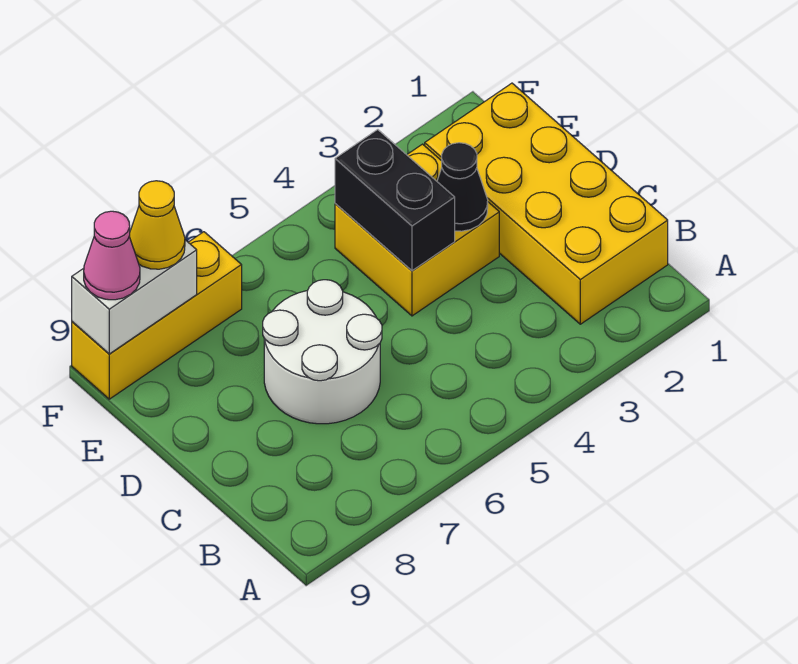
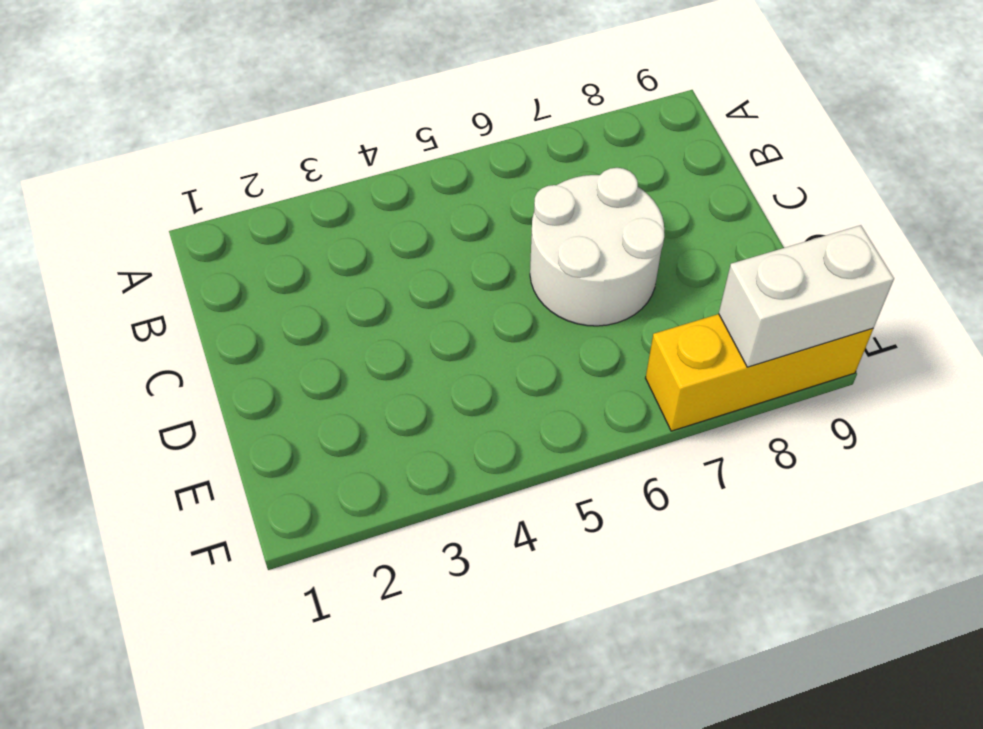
none -> yellow 2x4 brick [425,83,668,324]
none -> yellow 2x2 brick [335,144,499,316]

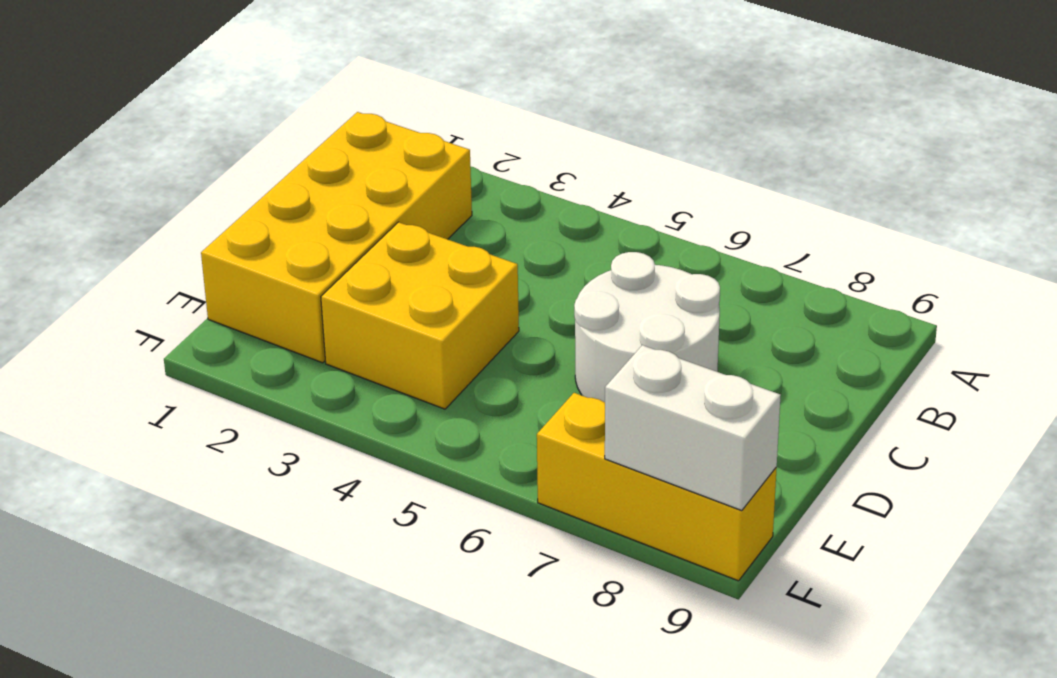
none -> black 1x1 cone [437,143,488,231]
none -> black 1x2 brick [335,130,455,271]

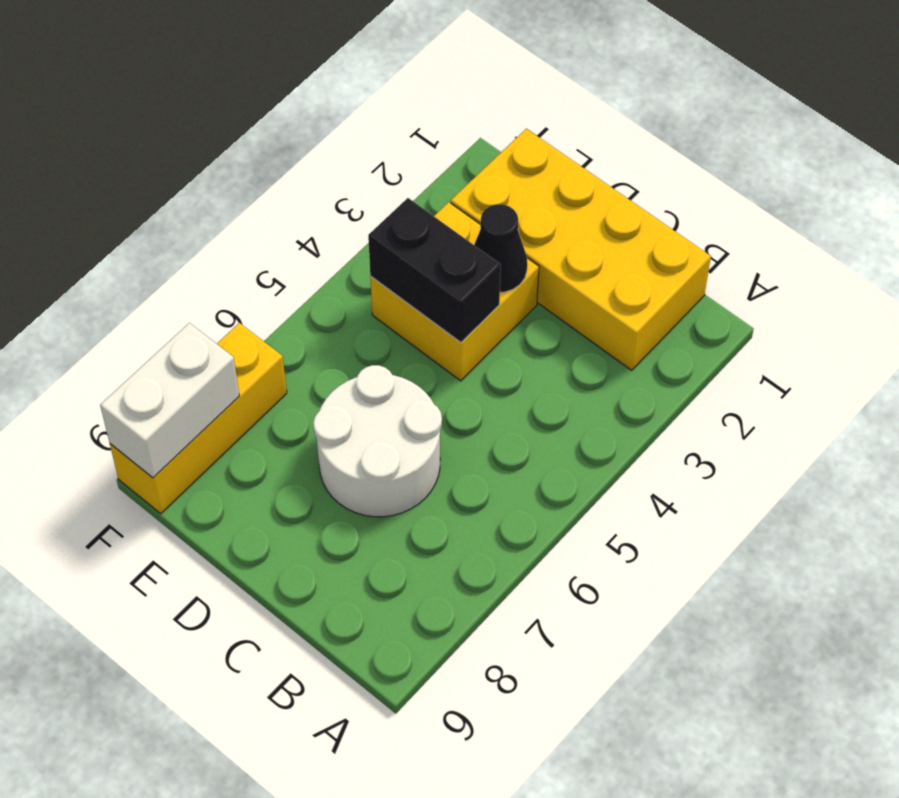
none -> yellow 1x1 cone [129,181,185,269]
none -> pink 1x1 cone [84,211,140,300]

